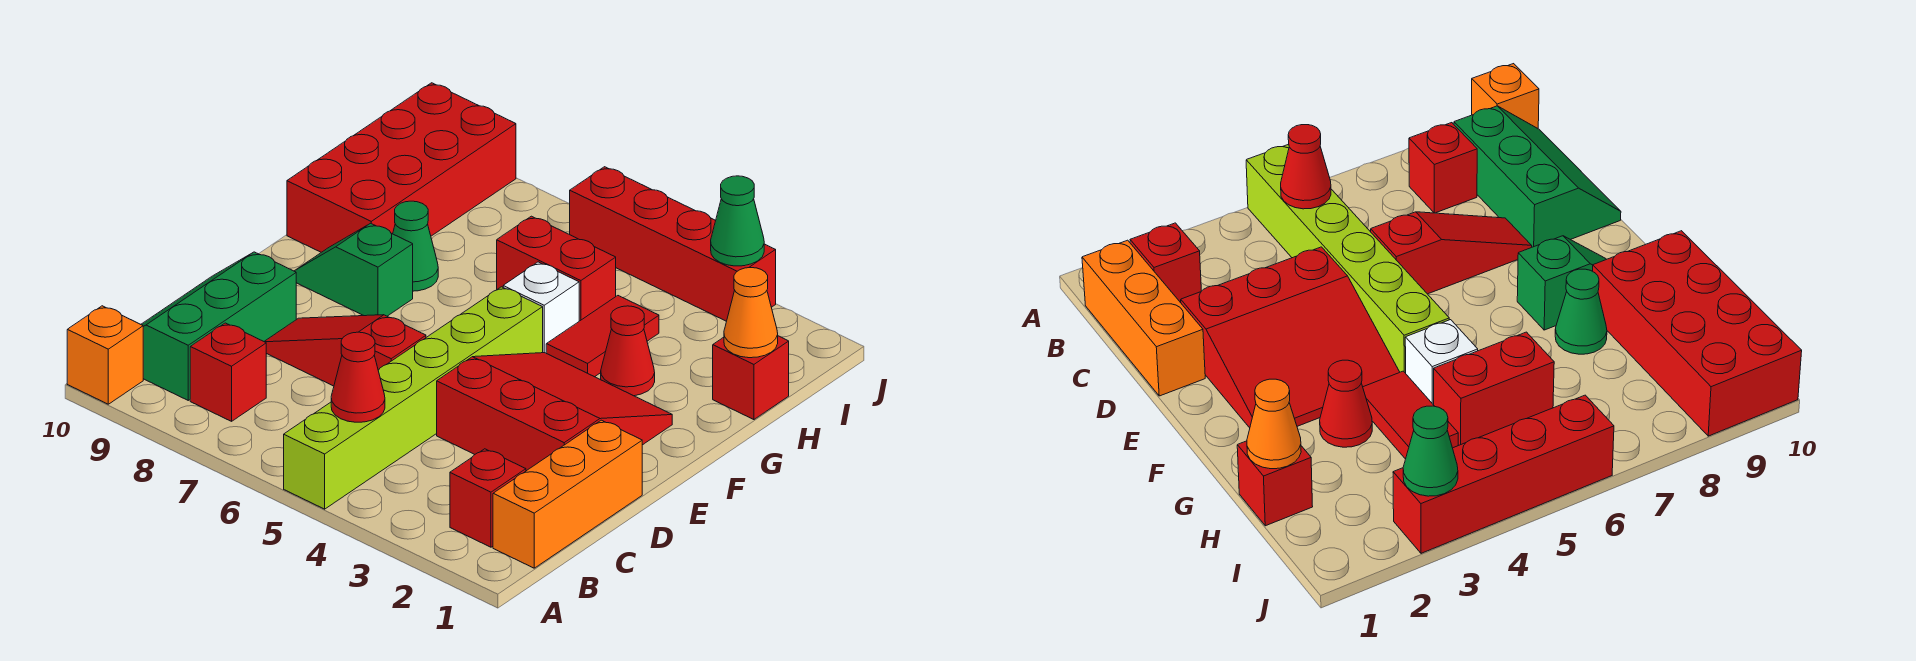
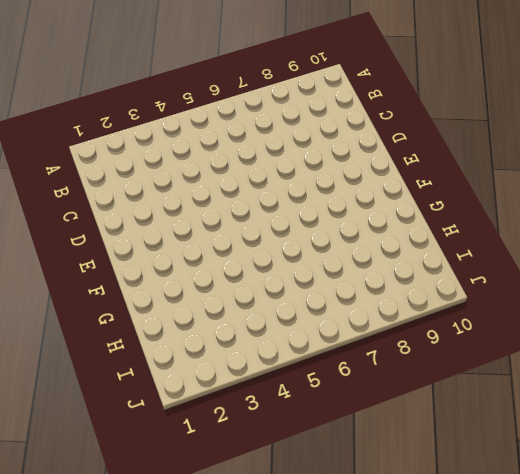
none -> lime 1x6 brick [284,287,543,509]
none -> orange 1x1 brick [67,306,143,404]
none -> orange 1x3 brick [493,420,642,568]

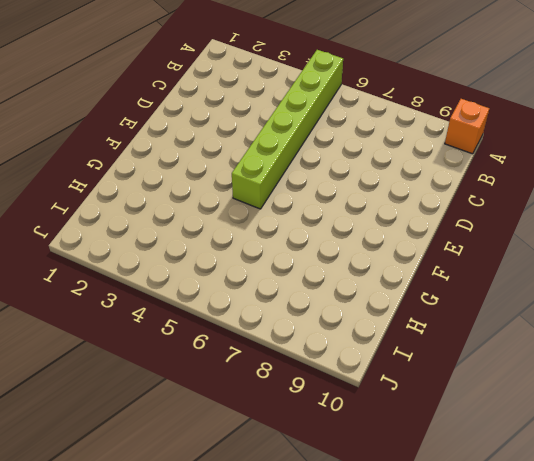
none -> orange 1x3 brick [493,420,642,568]
none -> red 1x1 brick [450,449,526,547]
none -> red 1x1 brick [190,323,266,421]

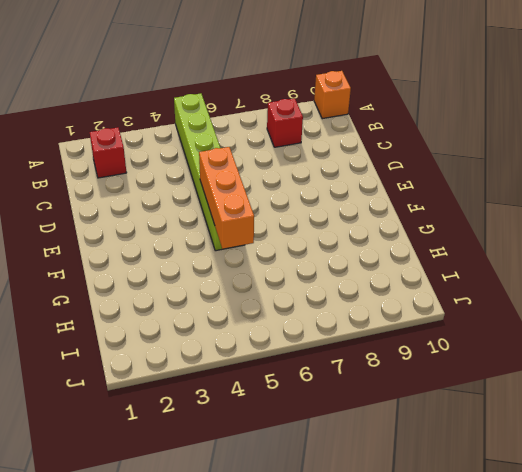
orange 1x3 brick [199,147,254,249] -> orange 1x3 brick moved to [493,420,642,568]
none -> green 2x3 slope [141,252,296,400]
none -> red 3x3 slope [437,353,672,471]
none -> red 1x3 slope [264,315,426,386]

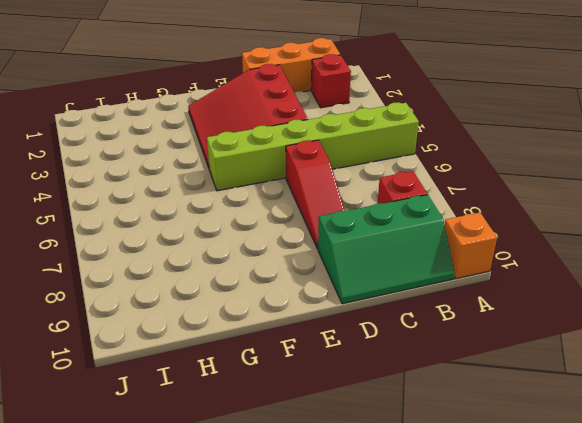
none -> green 1x2 slope [295,223,413,316]
none -> red 1x1 cone [601,306,655,396]
none -> red 1x2 tile [546,296,659,377]

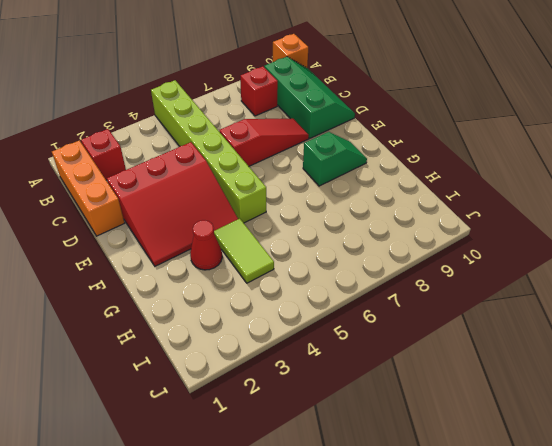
lime 1x2 tile [214,219,274,283] -> red 1x2 tile [546,296,659,377]
none -> white 1x1 brick [503,262,579,353]
none -> green 1x1 cone [393,201,438,291]
none -> red 2x4 brick [287,83,516,252]

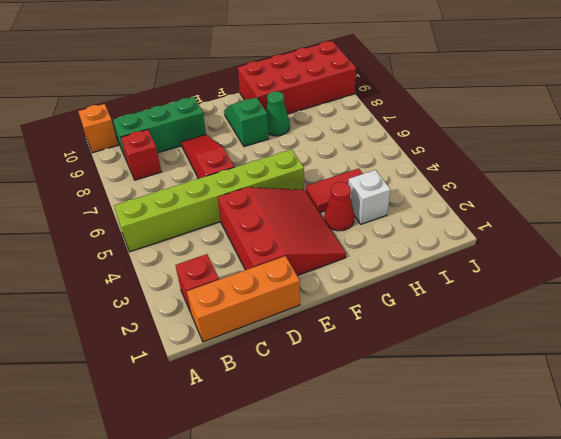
white 1x1 brick [348,170,390,224] -> white 1x1 brick moved to [503,262,579,353]
none -> red 1x1 brick [713,336,789,420]
none -> red 1x2 brick [497,216,616,321]
none -> red 1x4 brick [570,167,776,321]

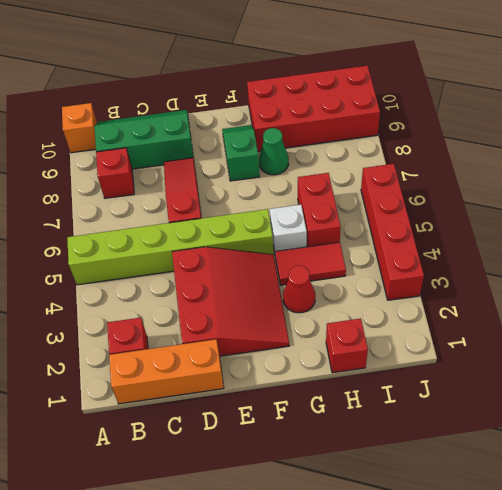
none -> red 1x1 cone [331,332,385,422]
none -> orange 1x1 cone [724,268,778,358]
none -> green 1x1 cone [711,176,764,266]

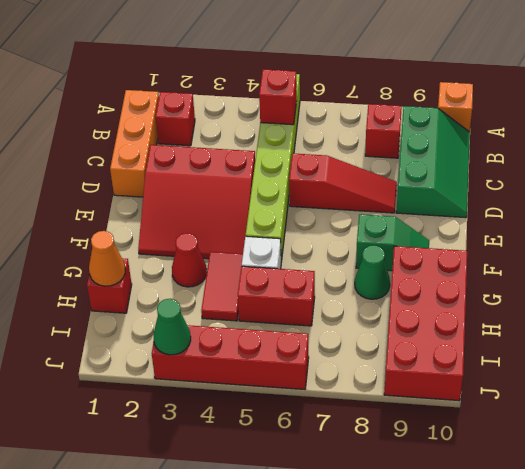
red 1x1 brick [259,69,297,125] -> red 1x1 cone [331,332,385,422]

